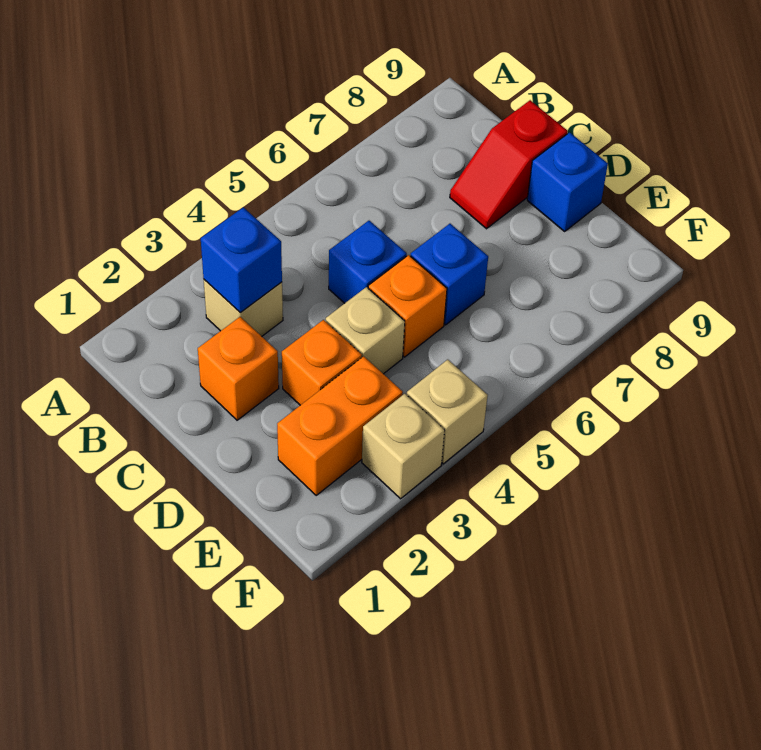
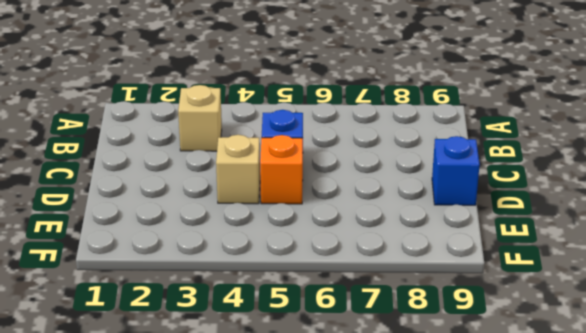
none -> orange 1x1 brick [198,317,279,420]
none -> red 1x2 slope [450,100,568,229]
none -> orange 1x1 brick [282,320,362,405]

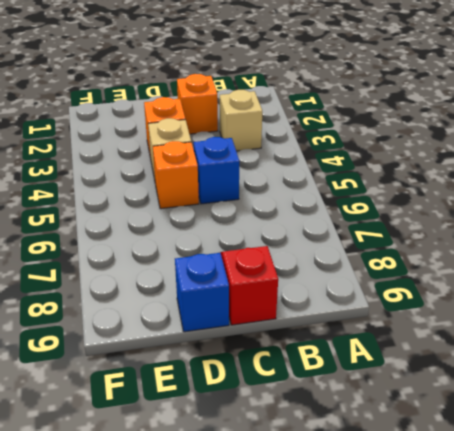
none -> blue 1x1 brick [411,224,488,325]
none -> orange 1x2 brick [277,356,403,495]
none -> tan 1x1 brick [362,394,445,499]

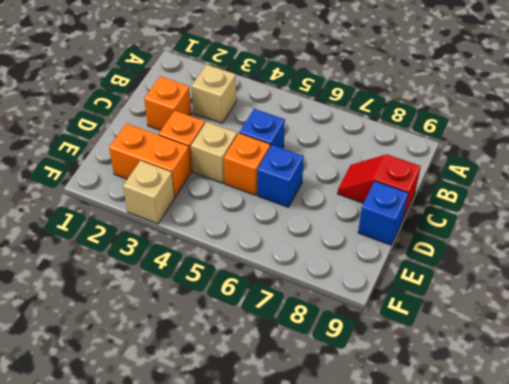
none -> tan 1x1 brick [407,360,488,464]
none -> blue 1x1 brick [201,207,282,312]

